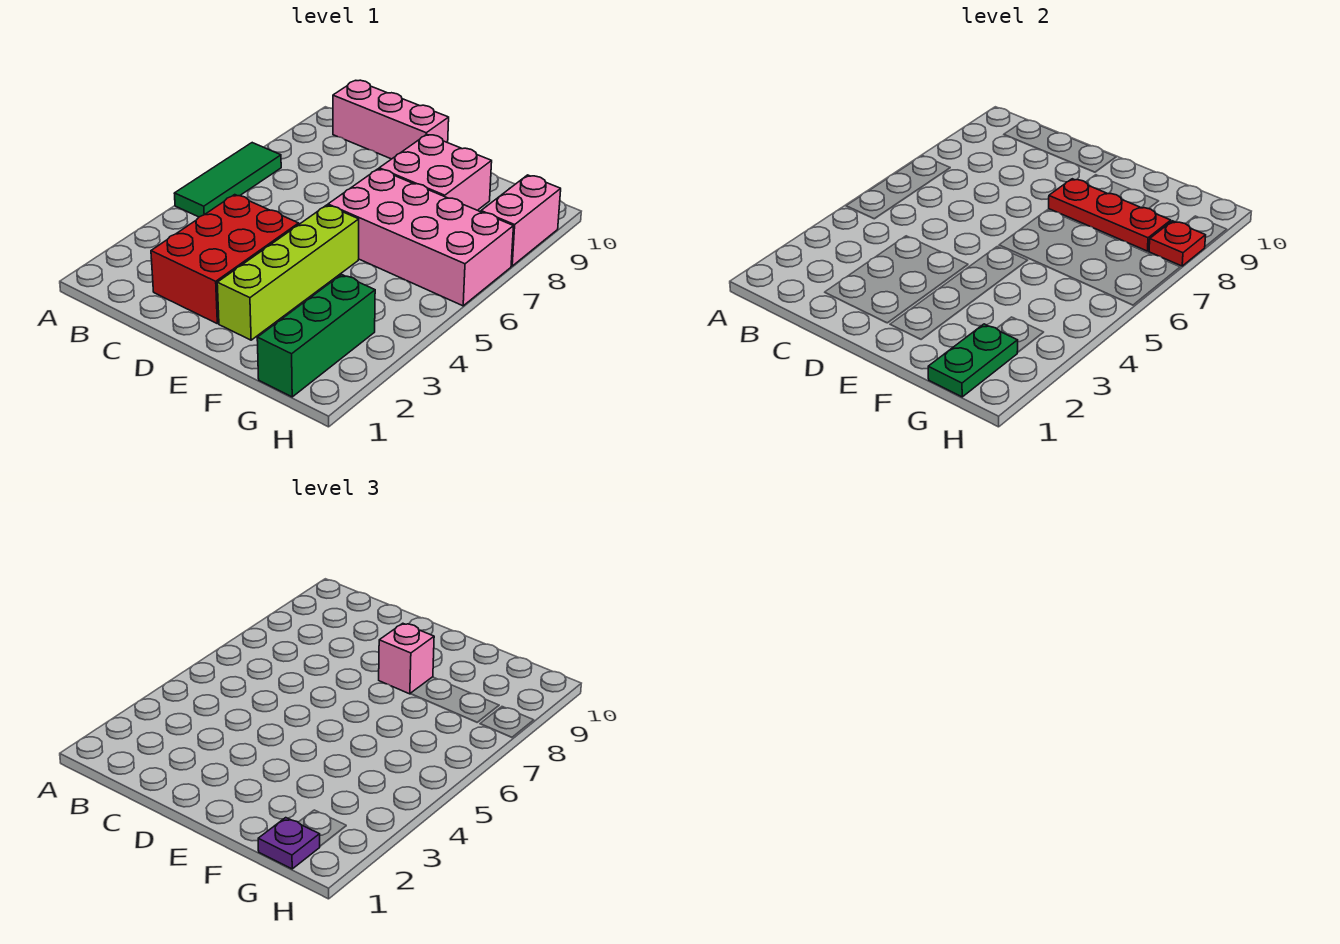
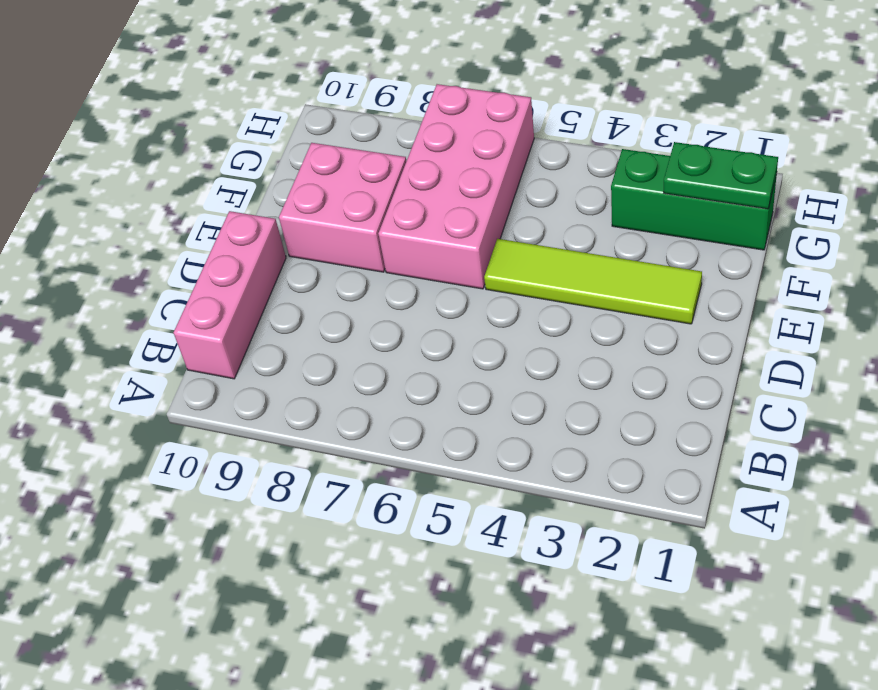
lime 1x4 tile [484,239,702,324] -> lime 1x4 brick [217,205,359,340]
none -> green 1x3 tile [174,143,281,217]
none -> red 2x3 brick [151,195,299,324]
none -> pink 1x2 brick [481,175,561,266]

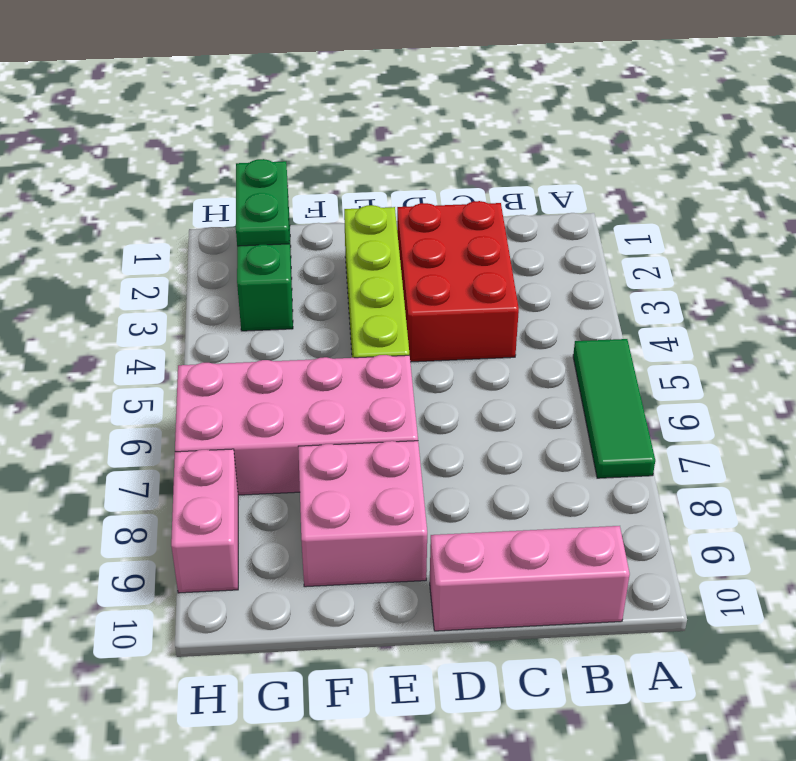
none -> red 1x3 plate [1049,179,1171,251]
none -> red 1x1 plate [1149,221,1206,266]
none -> pink 1x1 brick [379,623,434,694]

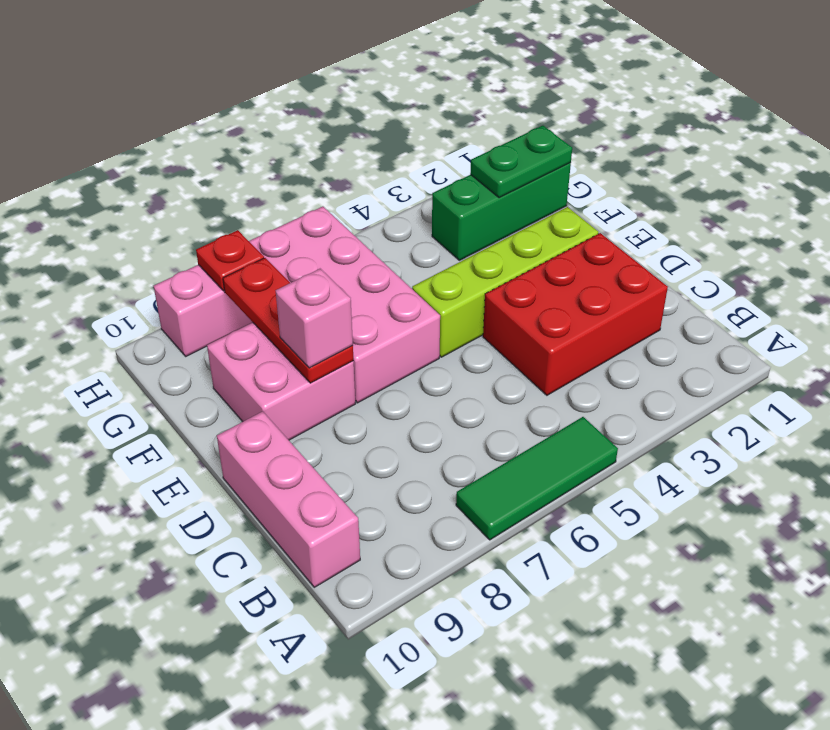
none -> purple 1x1 plate [258,818,320,869]

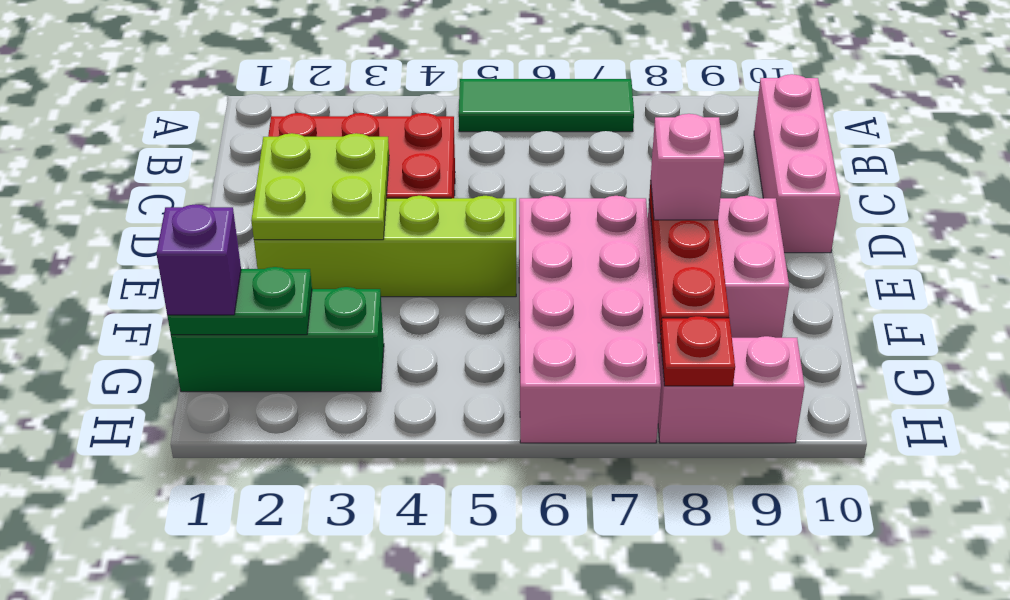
lime 2x2 plate [251,133,389,240] -> none
purple 1x1 brick [157,204,241,315] -> purple 1x1 plate [258,818,320,869]

